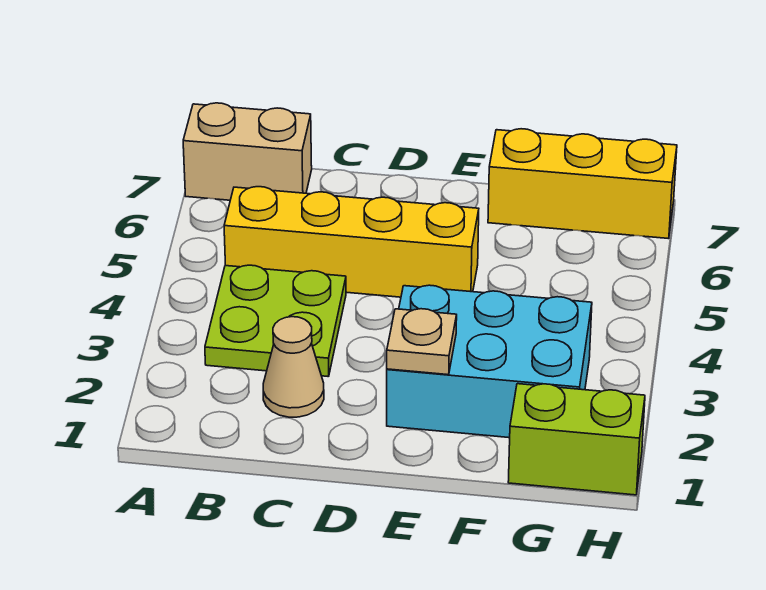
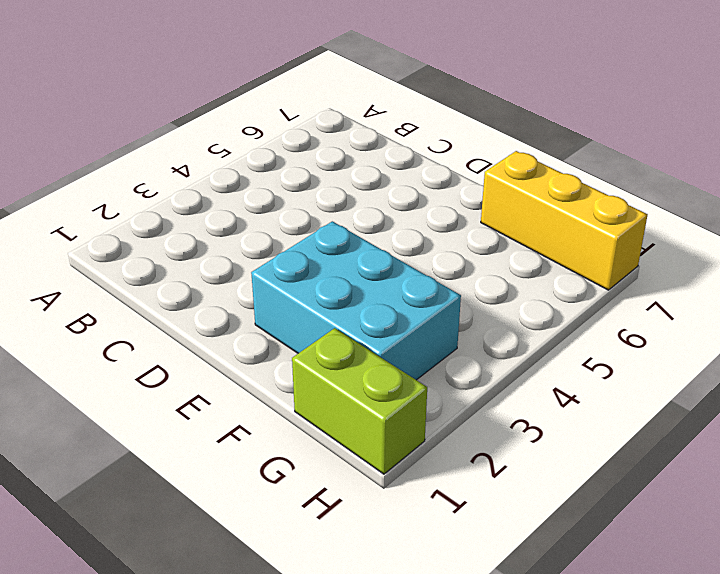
none -> tan 1x2 brick [183,103,312,200]
none -> lime 2x2 plate [205,265,346,377]

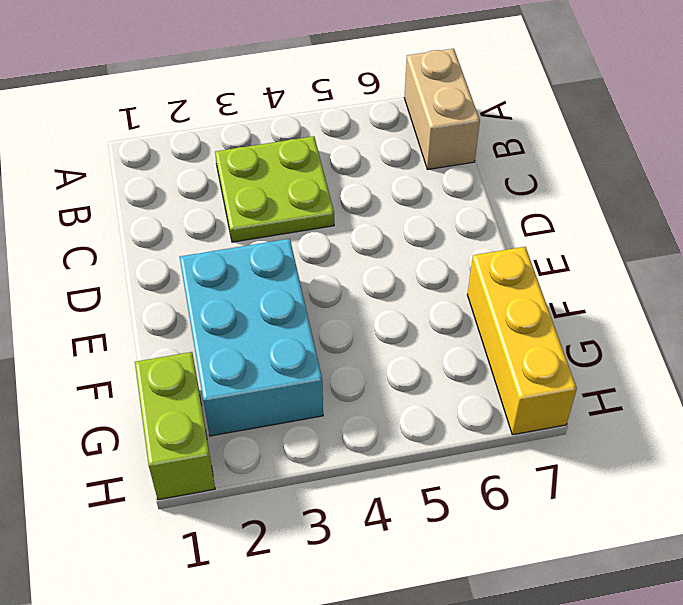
none -> yellow 1x4 brick [224,187,479,297]
none -> tan 1x1 cone [263,317,324,417]

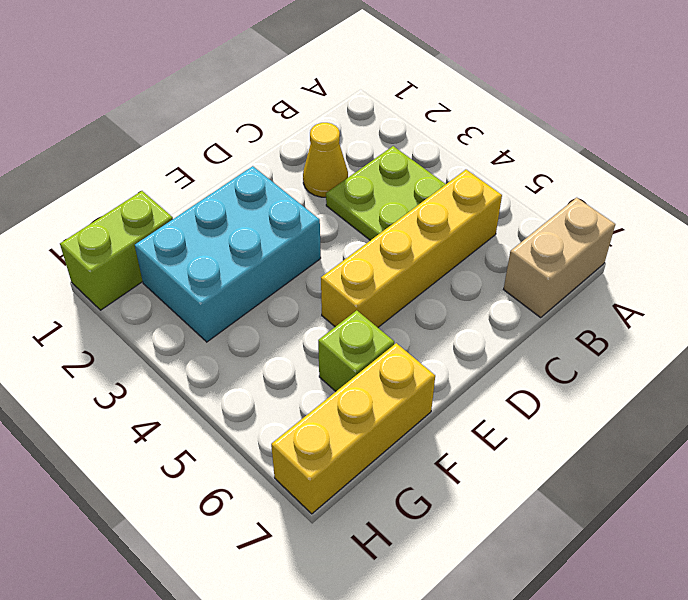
yellow 1x1 cone [303,123,348,197] -> tan 1x1 cone [263,317,324,417]
lime 1x1 brick [318,310,394,391] -> none
none -> tan 1x1 plate [387,309,457,375]

